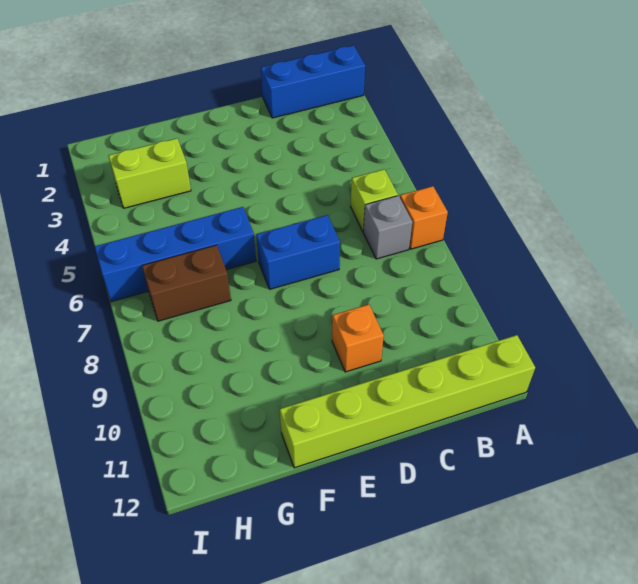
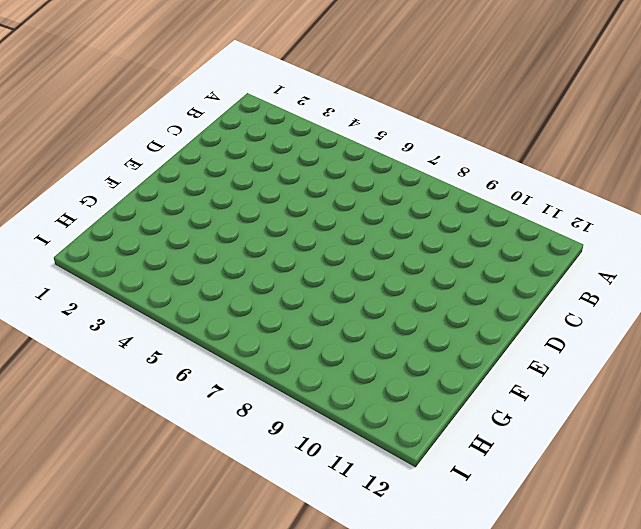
none -> blue 1x3 brick [261,45,365,118]
none -> orange 1x1 brick [400,186,448,249]

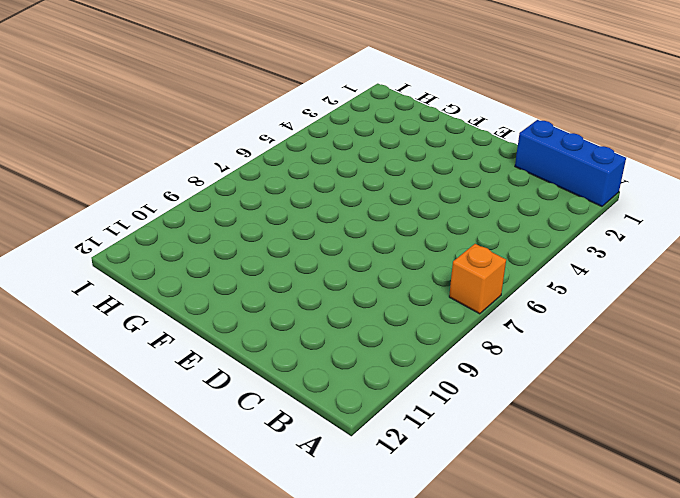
none -> lime 1x6 brick [280,335,535,468]
none -> lime 1x1 brick [351,169,398,231]

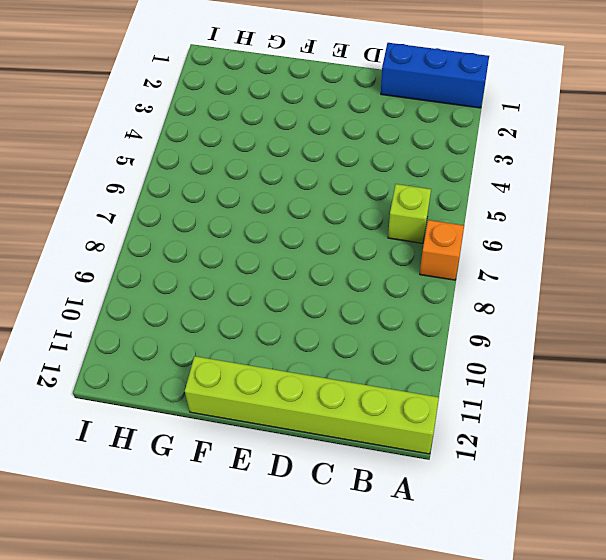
none -> grey 1x1 brick [363,196,412,259]
none -> blue 1x2 brick [256,215,340,289]

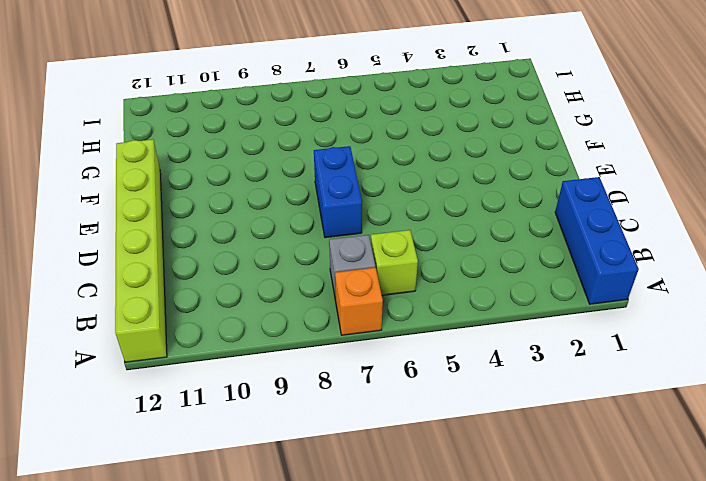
none -> orange 1x1 brick [332,304,384,372]
none -> blue 1x4 brick [95,207,256,302]

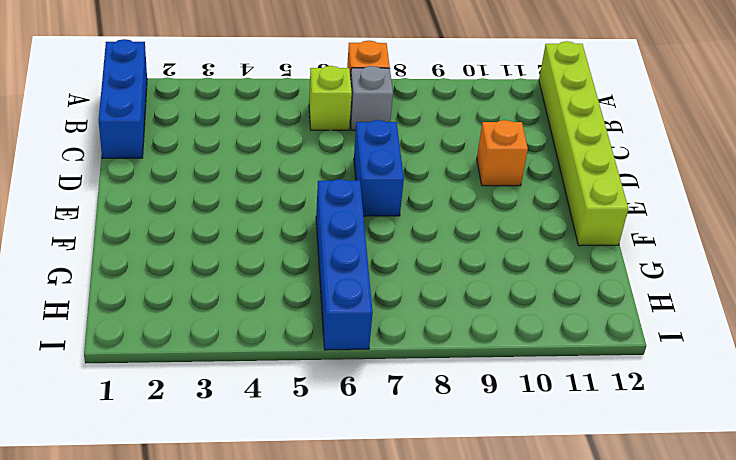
none -> lime 1x2 brick [109,138,191,208]
none -> brown 1x2 brick [142,245,231,321]

